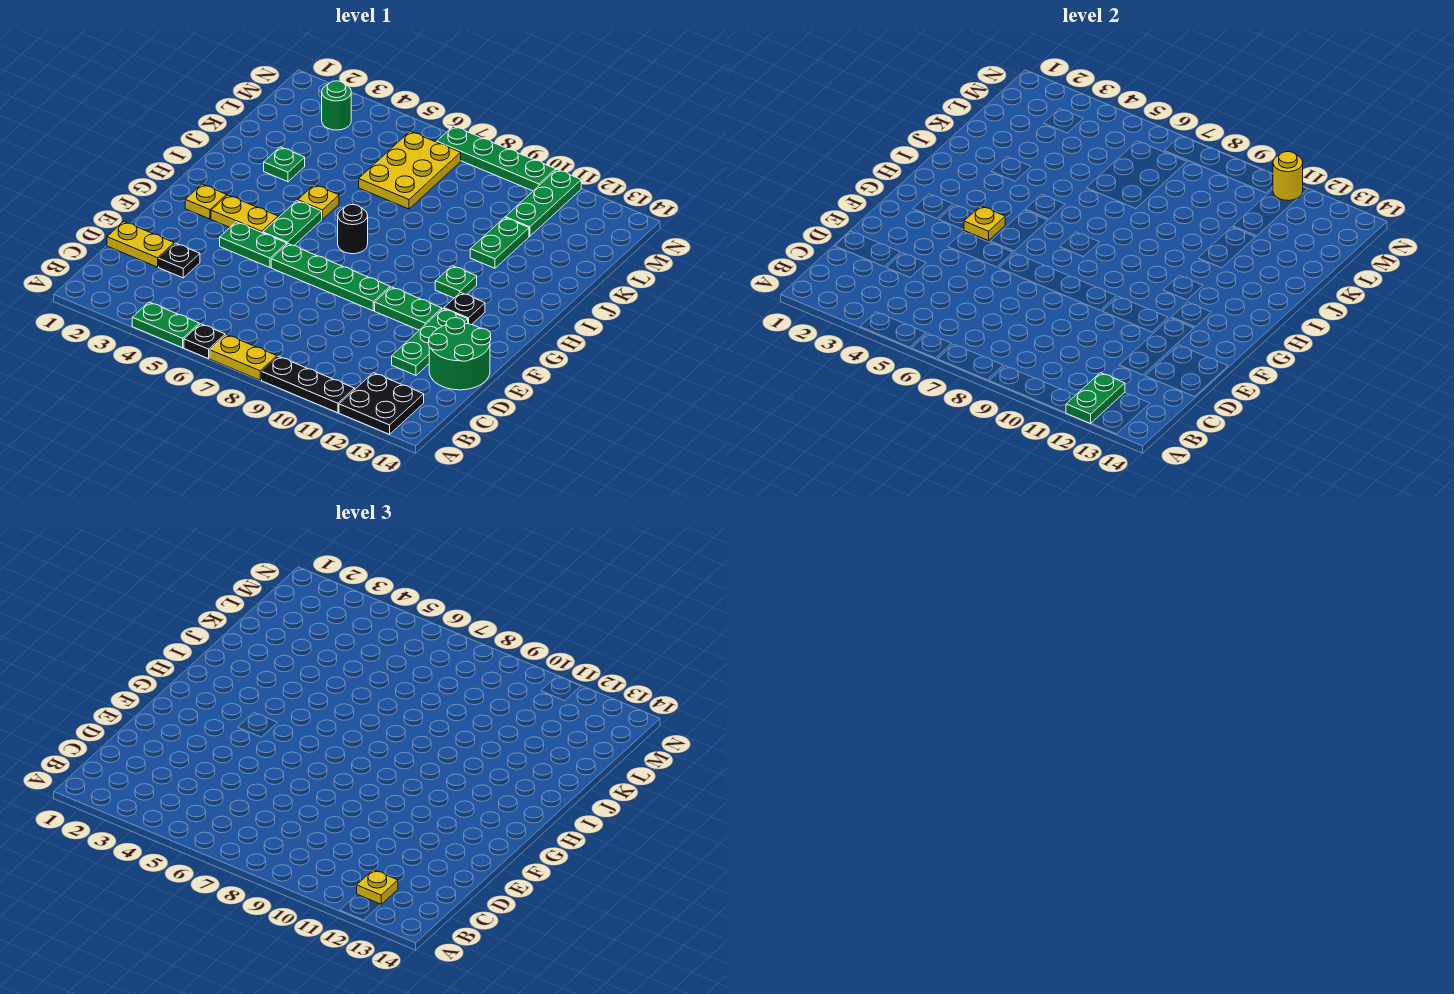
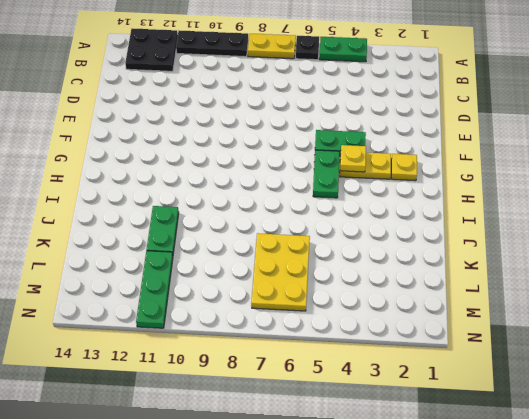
none -> yellow 1x2 plate [107,222,174,267]
none -> black 1x1 plate [159,243,200,278]
none -> green 1x3 plate [392,309,468,375]

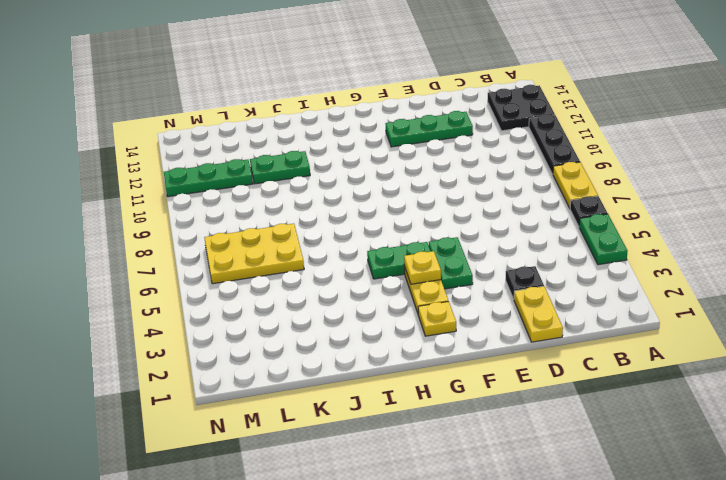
none -> green 2x2 round brick [429,318,491,390]
none -> green 1x4 plate [271,244,390,311]
none -> green 1x2 plate [375,287,442,330]

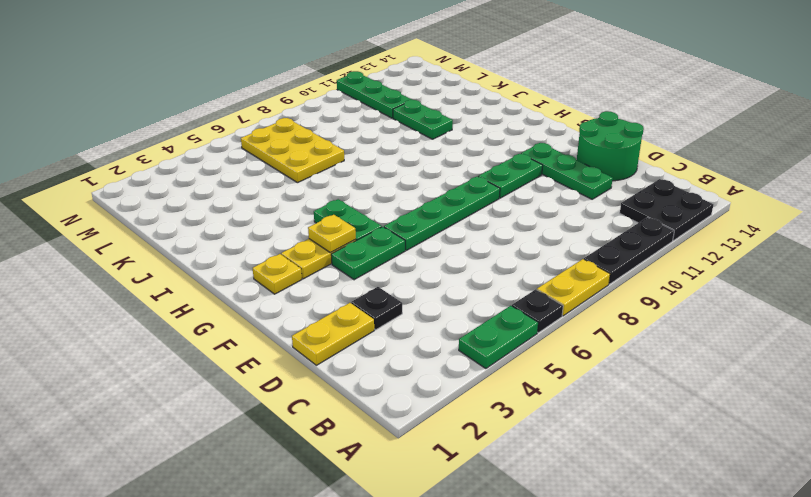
none -> black 1x1 plate [444,293,485,325]
none -> black 1x1 round brick [338,204,368,254]
none -> green 1x1 plate [435,266,477,298]

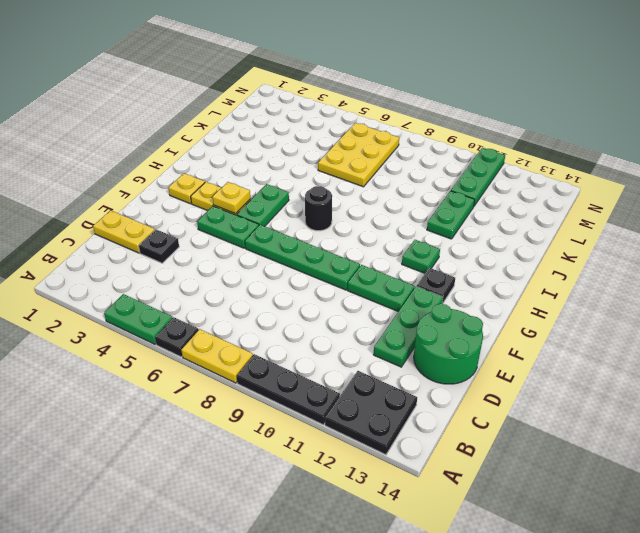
none -> yellow 1x1 plate [298,185,339,219]
none -> green 1x1 plate [264,147,305,182]
none -> green 1x1 round brick [322,81,351,130]

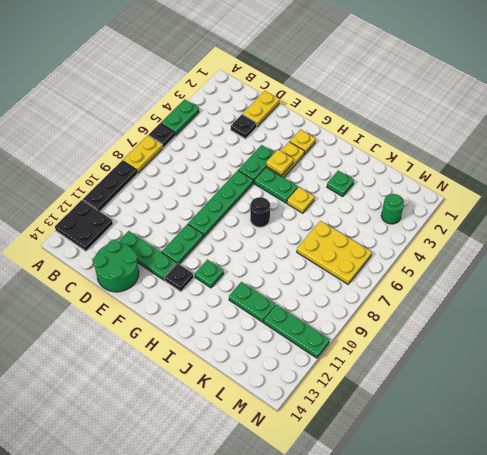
none -> green 1x4 plate [437,126,556,191]
none -> green 1x2 plate [1066,373,1125,423]
none -> yellow 1x1 round brick [1273,152,1303,201]

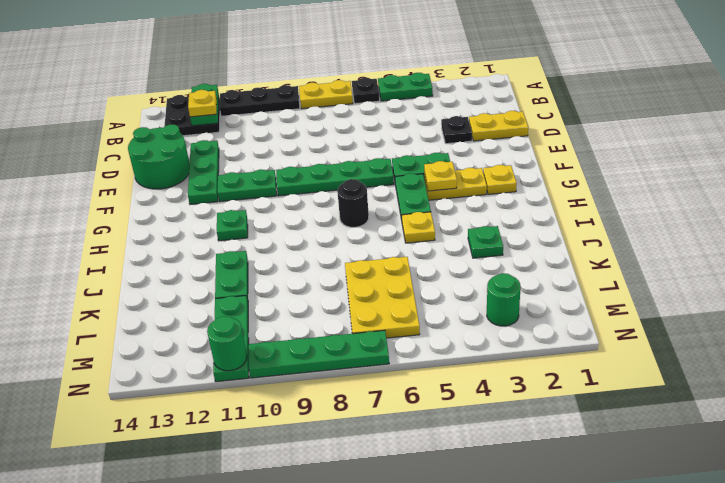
green 1x1 round brick [207,316,247,371] -> yellow 1x1 round brick [1273,152,1303,201]
none -> black 1x1 plate [444,293,485,325]

